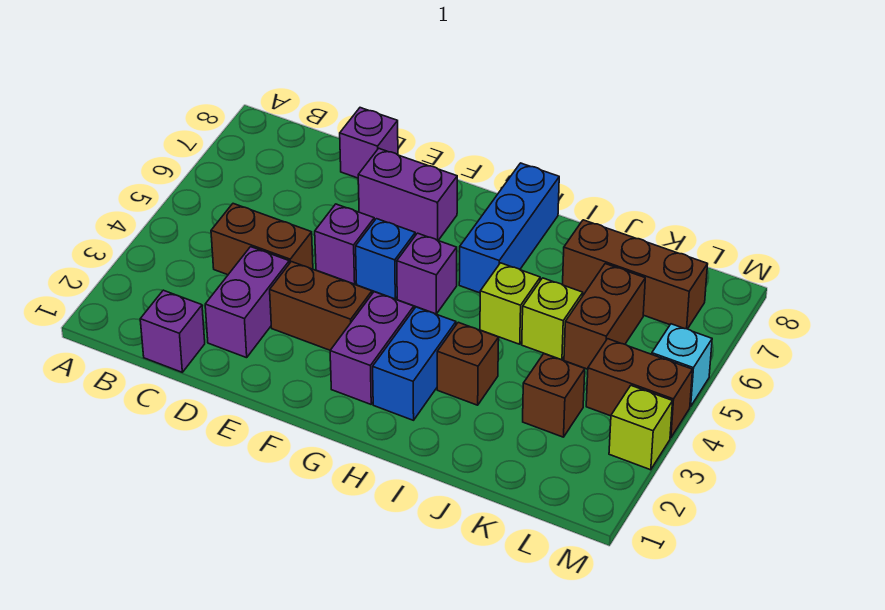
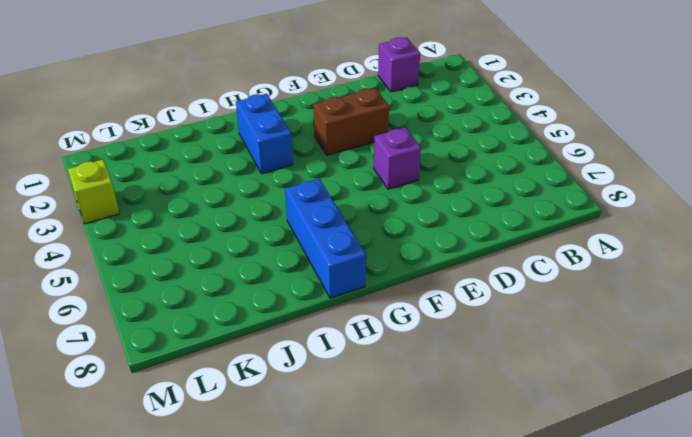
none -> brown 1x2 brick [211,204,313,275]
none -> purple 1x2 brick [205,247,289,358]
none -> purple 1x1 brick [340,108,398,178]

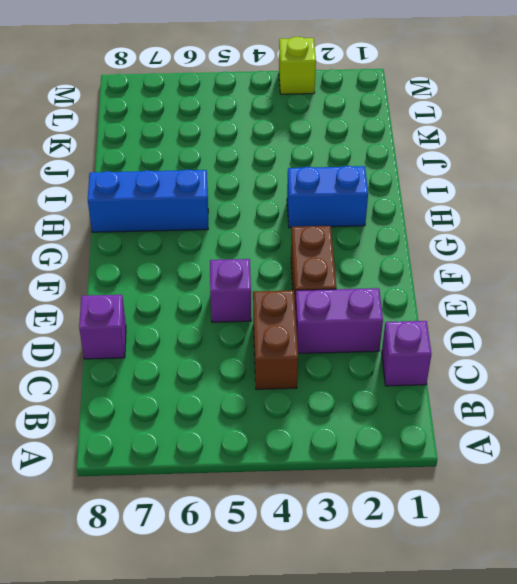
none -> purple 1x2 brick [358,148,457,240]
none -> blue 1x1 brick [356,219,415,299]
none -> purple 1x2 brick [330,292,414,404]

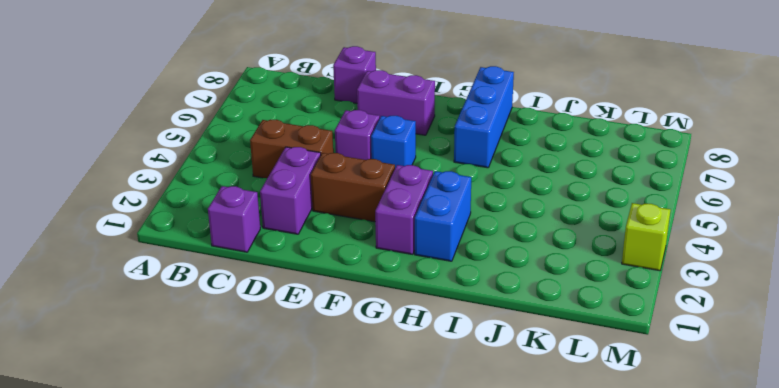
none -> purple 1x1 brick [397,233,457,314]
none -> brown 1x1 brick [437,322,499,405]
none -> lime 1x1 brick [480,263,540,344]

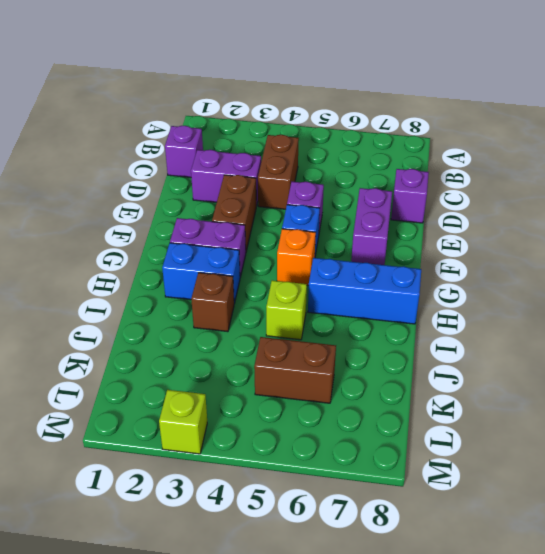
orange 1x1 brick [277,229,316,286] -> purple 1x1 brick [397,233,457,314]
none -> lime 1x1 brick [522,278,583,360]
none -> brown 1x3 brick [563,220,708,329]
none -> brown 1x1 brick [523,354,585,437]

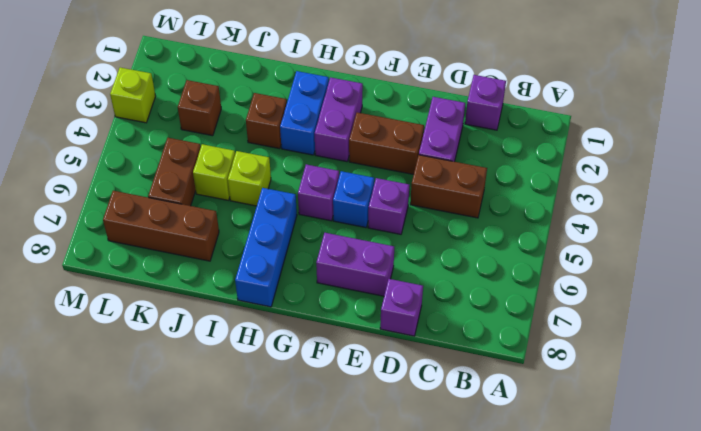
none -> brown 1x2 brick [586,339,693,438]
none -> cyan 1x1 brick [652,324,712,407]

